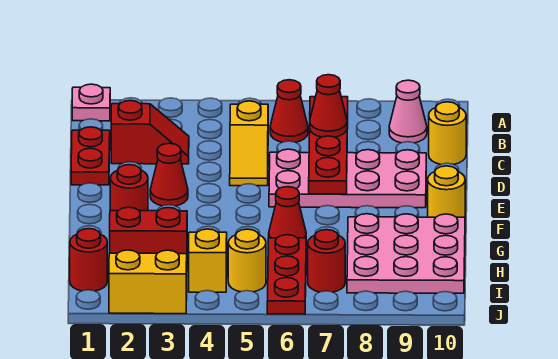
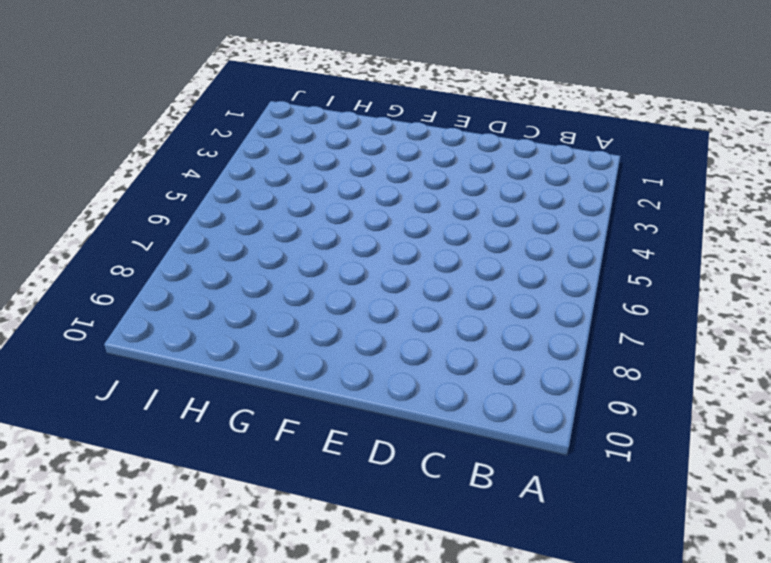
none -> pink 1x1 plate [72,84,110,121]
none -> red 1x1 cone [270,80,308,142]
none -> pink 1x1 cone [389,80,427,143]

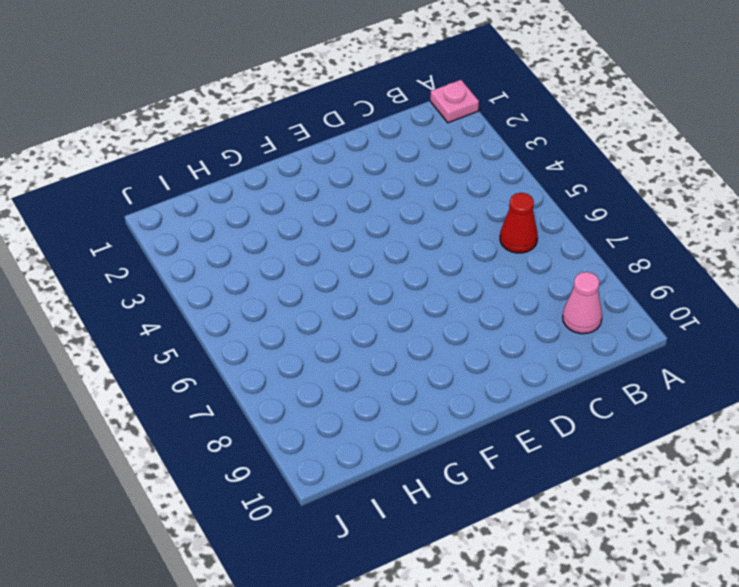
none -> red 1x2 plate [71,127,110,185]
none -> red 1x2 slope [111,100,189,164]
none -> yellow 1x2 slope [230,101,268,186]

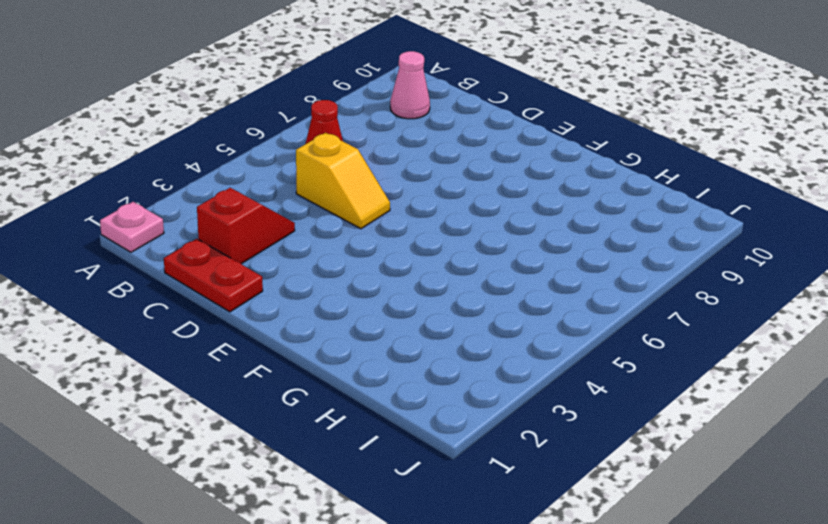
none -> yellow 1x1 round brick [429,102,466,164]
none -> pink 2x4 plate [269,149,426,208]
none -> red 1x1 cone [150,143,188,206]

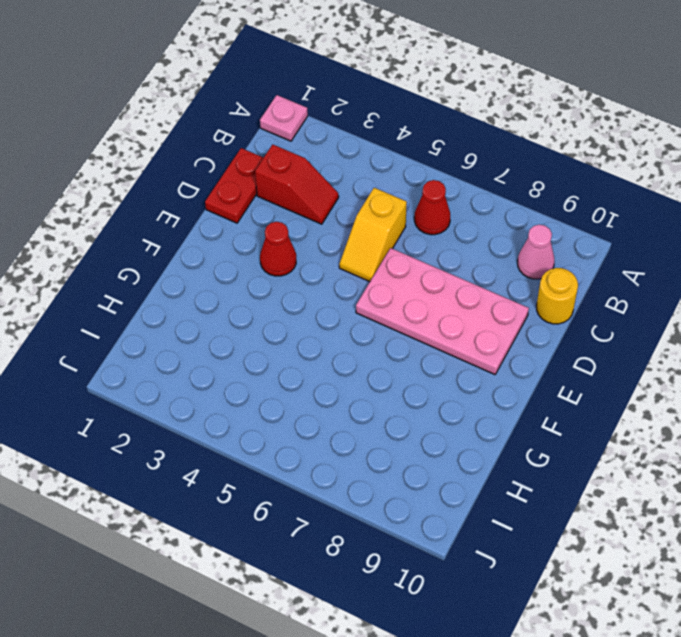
none -> red 1x1 round brick [110,165,148,211]
none -> yellow 1x1 round brick [428,166,465,217]
none -> red 1x1 cone [269,187,306,238]

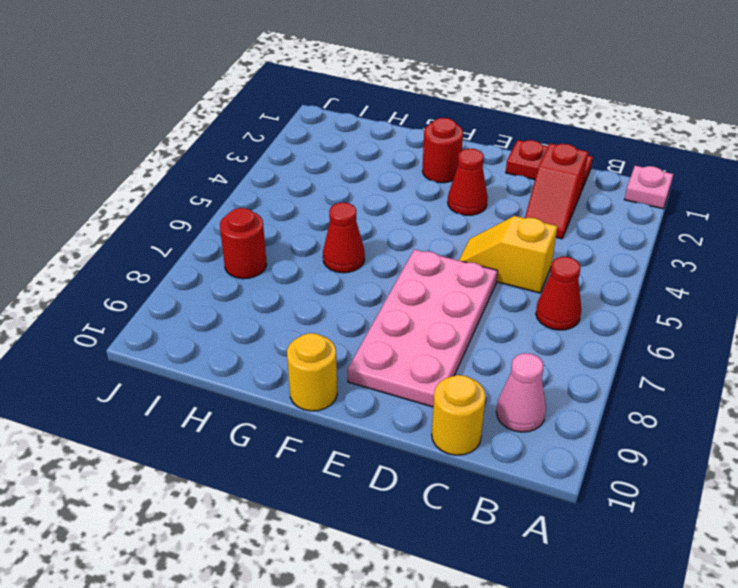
none -> pink 3x3 plate [347,214,465,293]
none -> red 1x2 brick [110,207,187,254]
none -> red 1x3 plate [267,235,306,314]

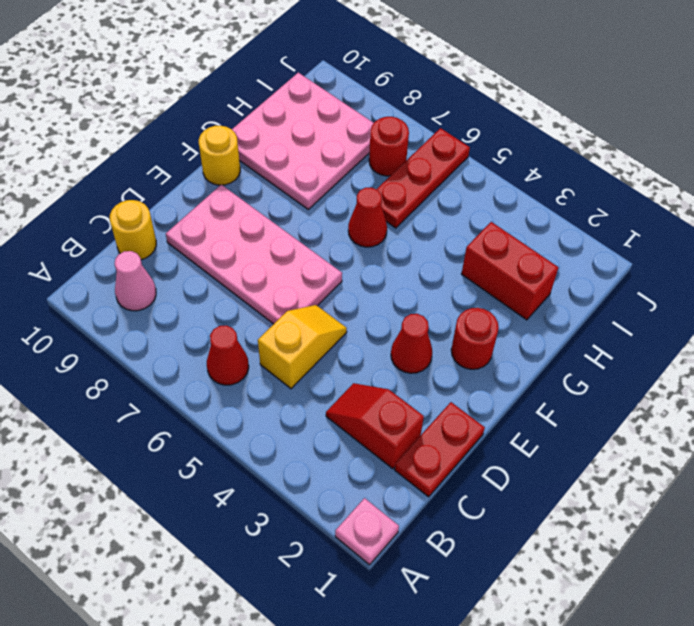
none -> red 1x1 round brick [70,229,107,291]
none -> yellow 1x1 brick [189,229,227,292]
none -> yellow 1x1 round brick [228,229,266,292]

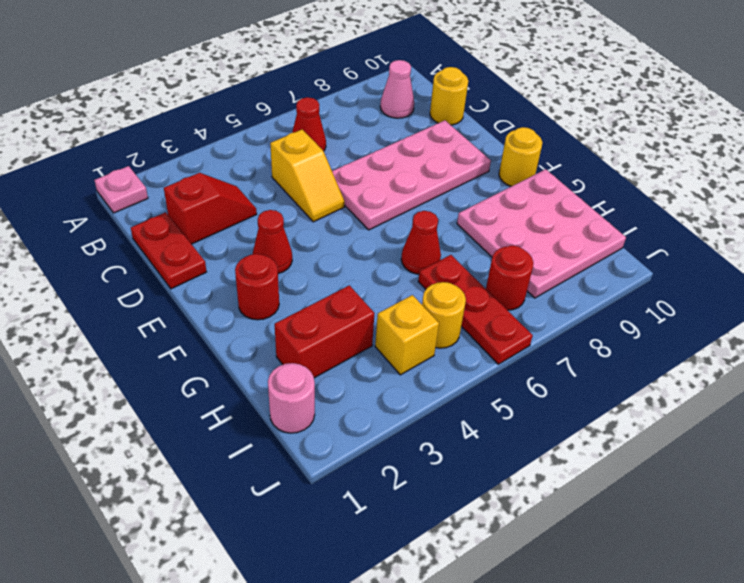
pink 1x1 round brick [268,363,315,433] -> red 1x1 round brick [70,229,107,291]
none -> yellow 1x2 brick [109,250,187,314]
none -> red 1x4 plate [309,97,348,194]
none -> red 1x1 cone [310,75,347,137]

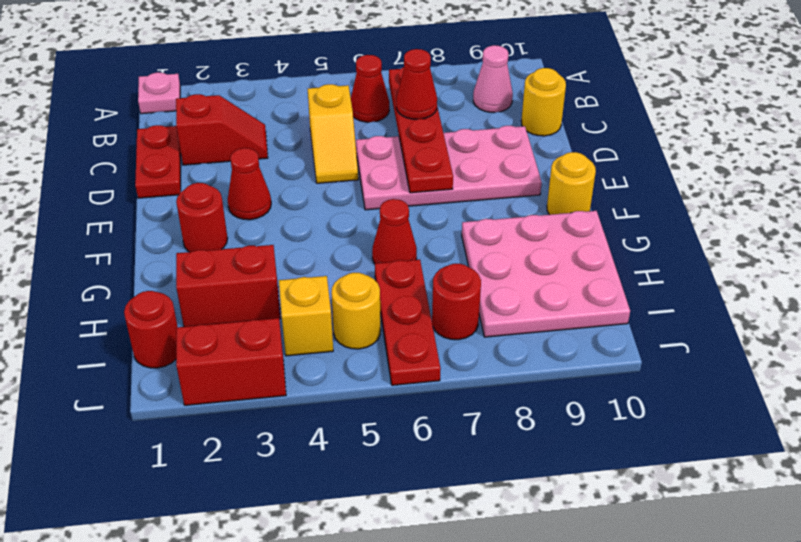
red 1x2 brick [176,318,286,405] -> yellow 1x2 brick [109,250,187,314]

